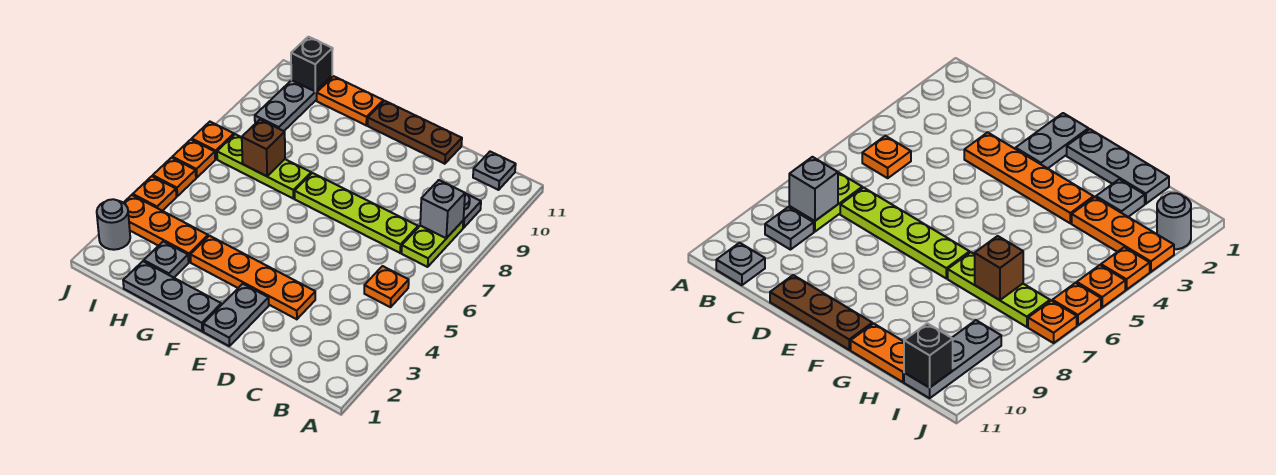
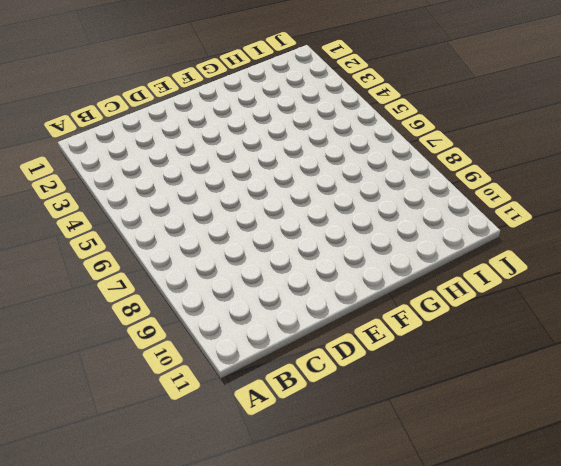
none -> orange 1x1 plate [364,266,409,307]
none -> lime 1x2 plate [402,221,463,267]
none -> grey 1x1 plate [463,193,481,228]

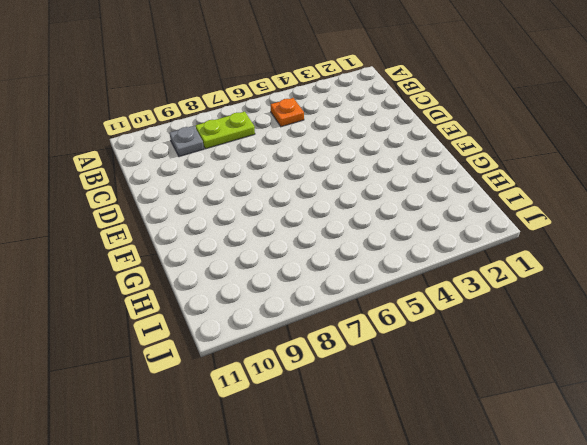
none -> grey 1x1 plate [473,152,516,190]
none -> lime 1x4 plate [295,173,418,253]
none -> orange 1x4 plate [190,236,315,319]

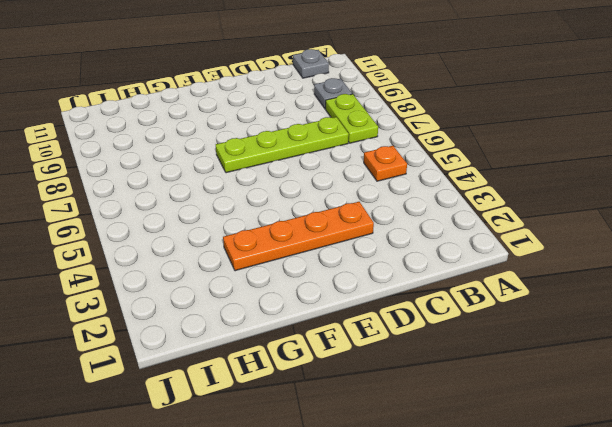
none -> brown 1x3 plate [368,101,462,164]
none -> grey 1x2 plate [203,284,269,346]
none -> grey 1x3 plate [123,261,221,331]

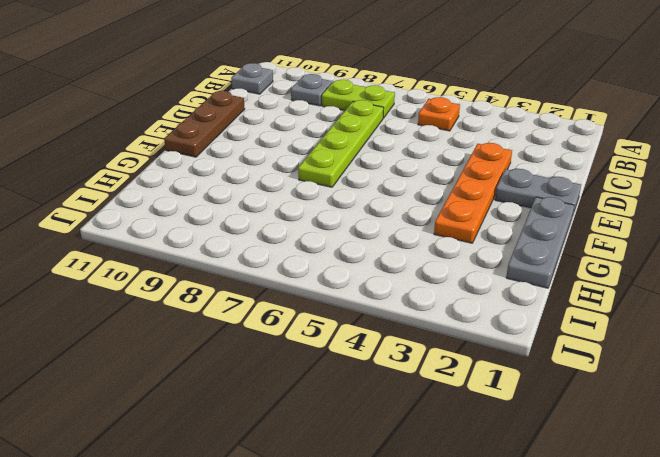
none -> lime 1x3 plate [217,134,311,198]
none -> orange 1x2 plate [317,76,383,125]
none -> grey 1x1 plate [144,241,189,278]

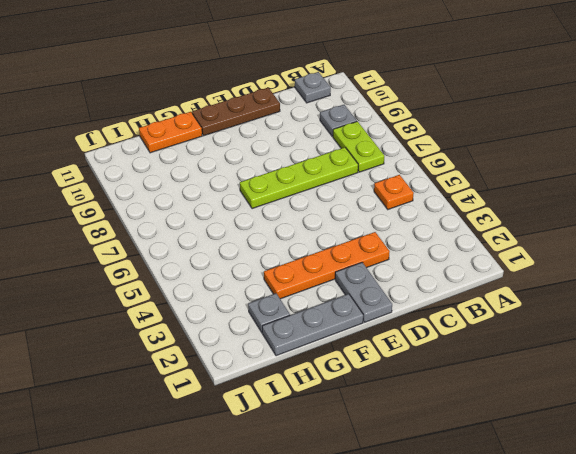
none -> lime 1x3 plate [217,134,311,198]
none -> orange 1x3 plate [124,195,208,262]
none -> grey 1x3 plate [255,76,332,131]

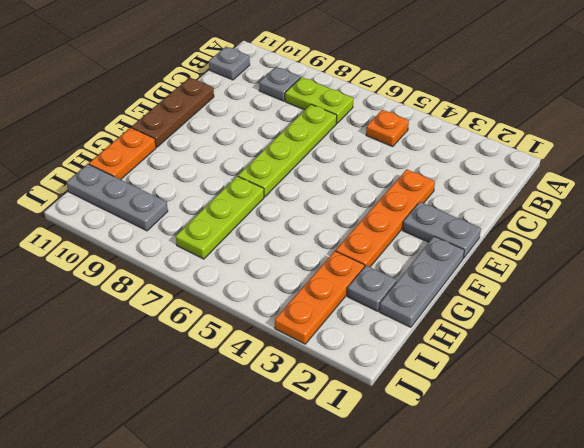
none -> grey 1x1 round brick [97,199,130,250]
none -> orange 1x1 plate [133,176,176,211]
none -> orange 1x1 plate [153,158,196,196]

